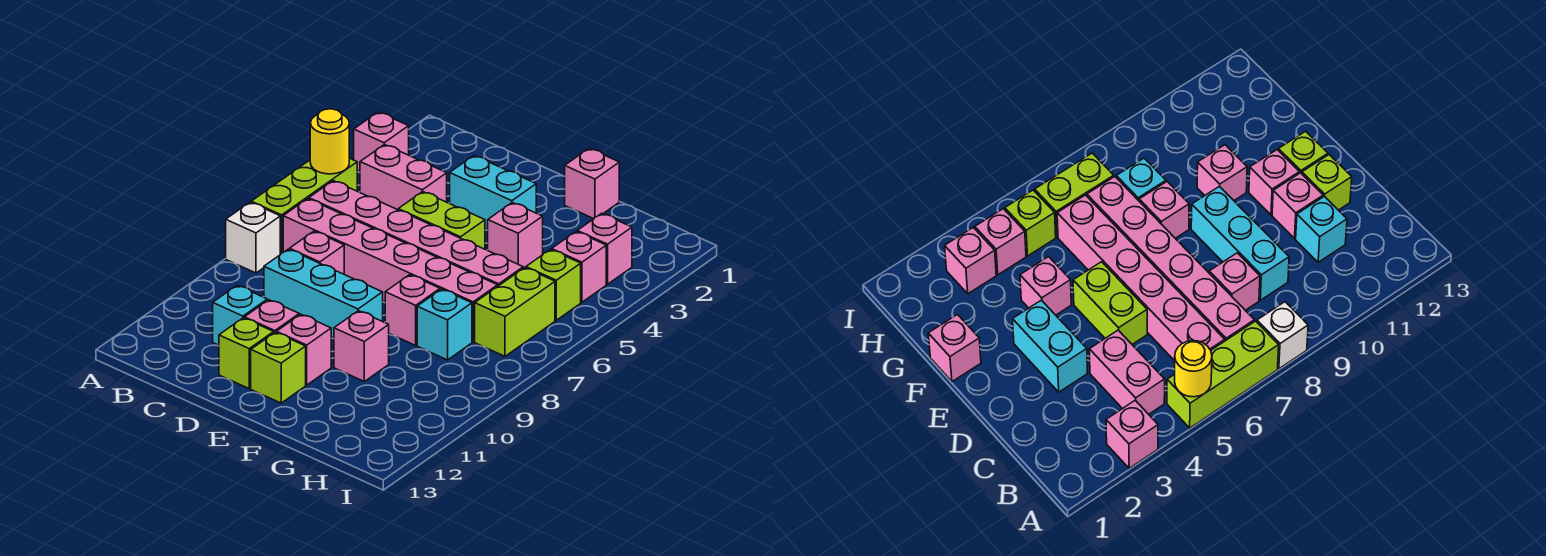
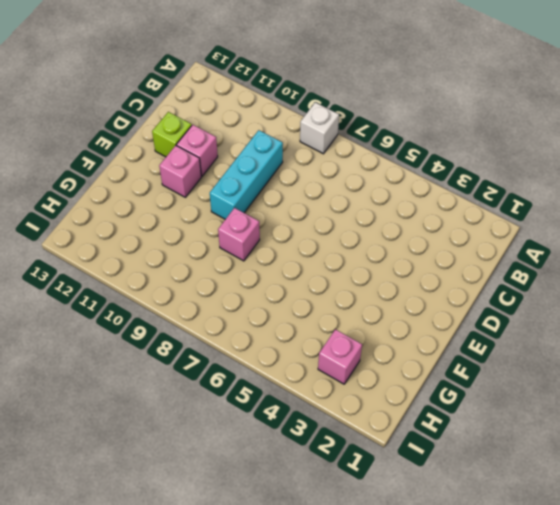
none -> pink 1x1 brick [354,112,409,172]
none -> lime 1x3 brick [251,158,357,255]
none -> pink 1x2 brick [360,144,447,210]

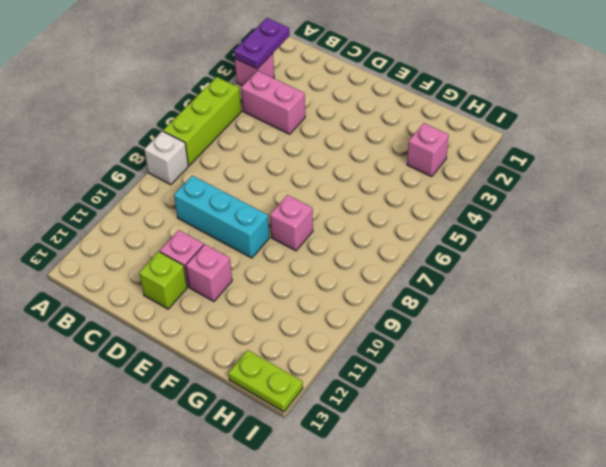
purple 1x2 plate [234,18,289,69] -> none
lime 1x2 plate [229,350,303,412] -> none
none -> pink 1x6 brick [309,181,523,286]
none -> pink 1x6 brick [283,199,498,342]
none -> pink 1x1 brick [290,231,344,274]

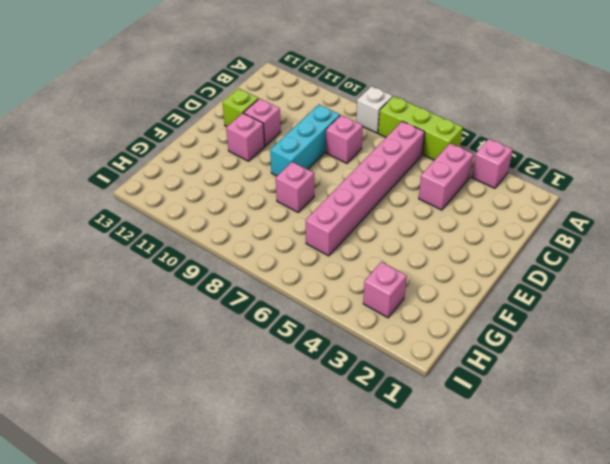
none -> pink 1x6 brick [283,199,498,342]
none -> cyan 1x1 brick [213,285,267,345]
none -> cyan 1x2 brick [450,156,536,230]

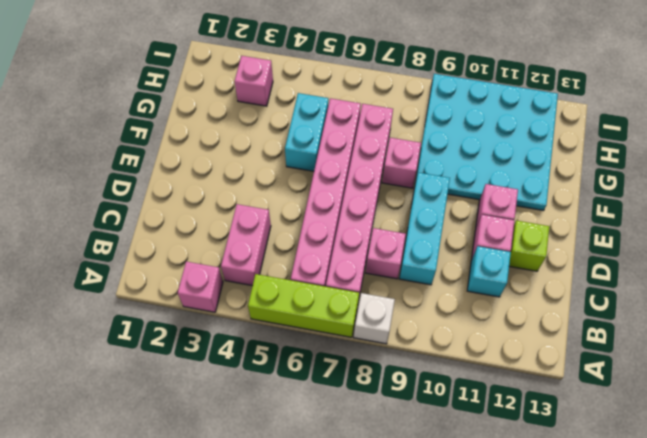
cyan 1x2 brick [285,93,328,171] -> cyan 1x2 brick moved to [450,156,536,230]
cyan 4x4 plate [415,74,558,210] -> pink 1x1 brick [334,311,389,381]
none -> lime 1x2 brick [398,192,485,249]
none -> lime 1x1 brick [251,332,306,403]
none -> pink 1x1 brick [565,148,619,219]

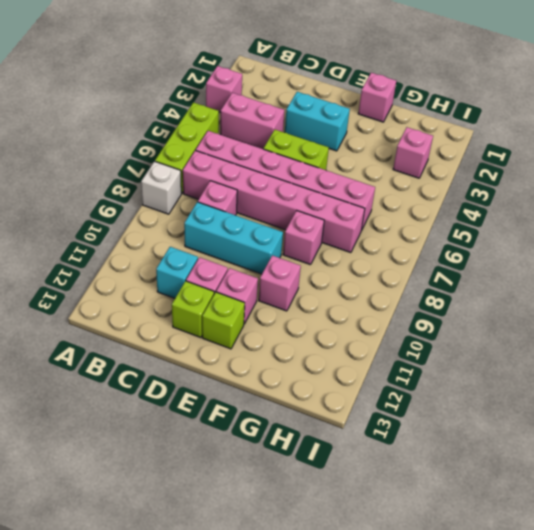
none -> pink 1x1 brick [488,203,543,268]
none -> cyan 1x1 brick [417,289,472,360]
none -> pink 1x1 brick [552,232,606,302]

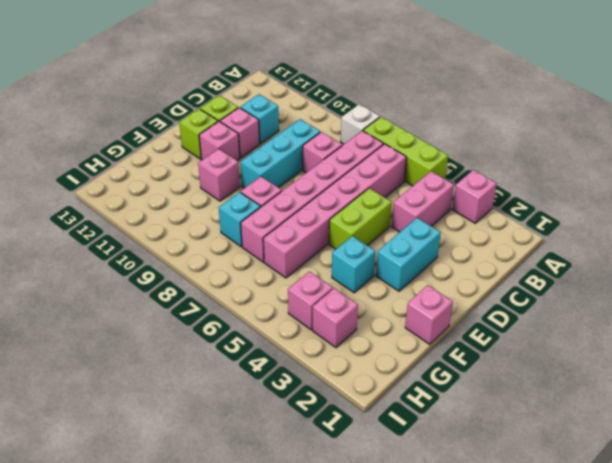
cyan 1x1 brick [332,236,376,293] -> pink 1x1 brick [488,203,543,268]
none -> lime 1x1 brick [526,250,581,320]
none -> lime 1x2 brick [475,268,555,356]
none -> yellow 1x1 round brick [310,109,349,174]

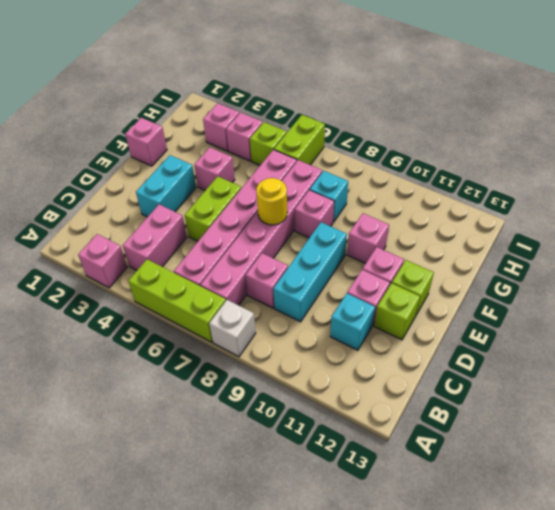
yellow 1x1 round brick [256,178,287,225] -> yellow 1x1 round brick moved to [310,109,349,174]
lime 1x2 brick [274,115,325,165] -> lime 1x2 brick turned to [475,268,555,356]

